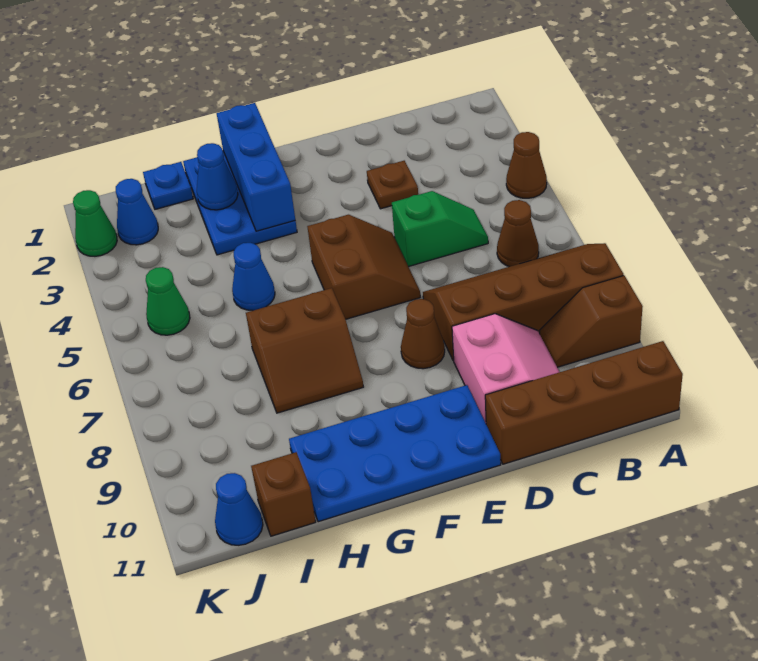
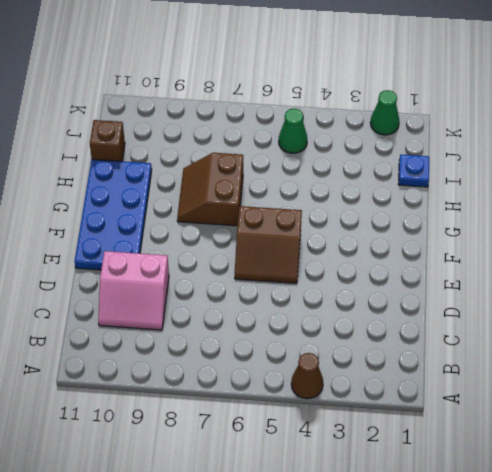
none -> brown 2x4 slope [423,243,624,361]
none -> brown 1x2 slope [540,276,643,367]
none -> brown 1x4 brick [485,341,683,464]

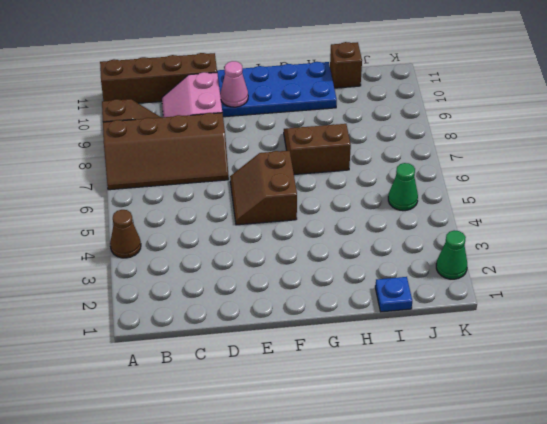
pink 1x1 cone [220,61,248,107] -> none
none -> brown 1x1 cone [497,200,539,267]
none -> green 1x2 slope [392,191,488,267]
none -> brown 1x1 plate [367,161,418,209]

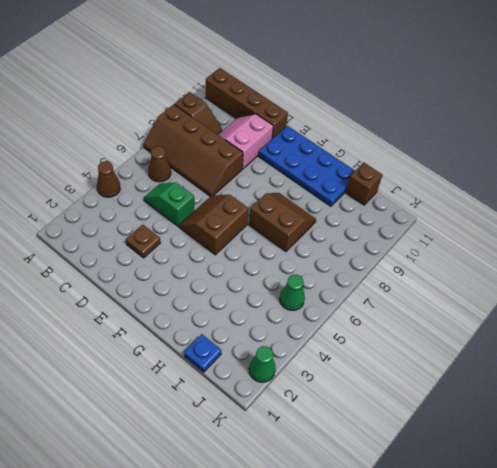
none -> brown 1x1 cone [401,299,445,369]
none -> blue 2x3 plate [183,151,297,255]
none -> blue 1x1 cone [232,243,275,311]

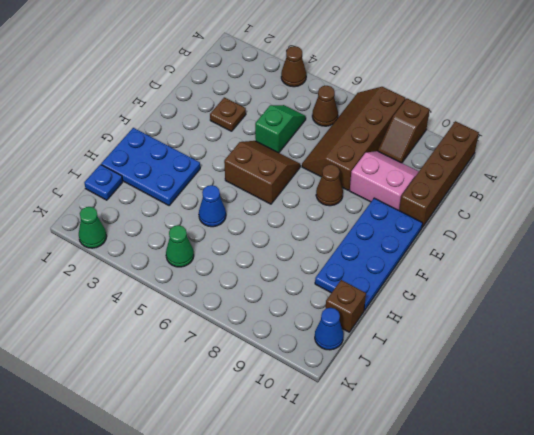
none -> brown 2x2 slope [246,288,363,413]
none -> blue 1x1 cone [116,179,158,245]
none -> blue 1x3 brick [217,103,295,231]

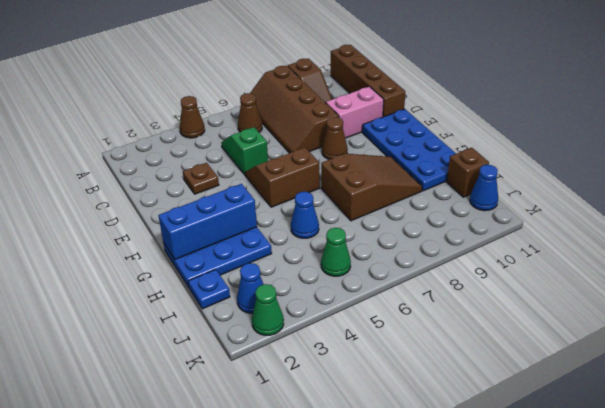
brown 2x3 slope [321,154,422,221] -> brown 2x2 slope [246,288,363,413]
none -> blue 1x1 cone [197,143,238,210]

